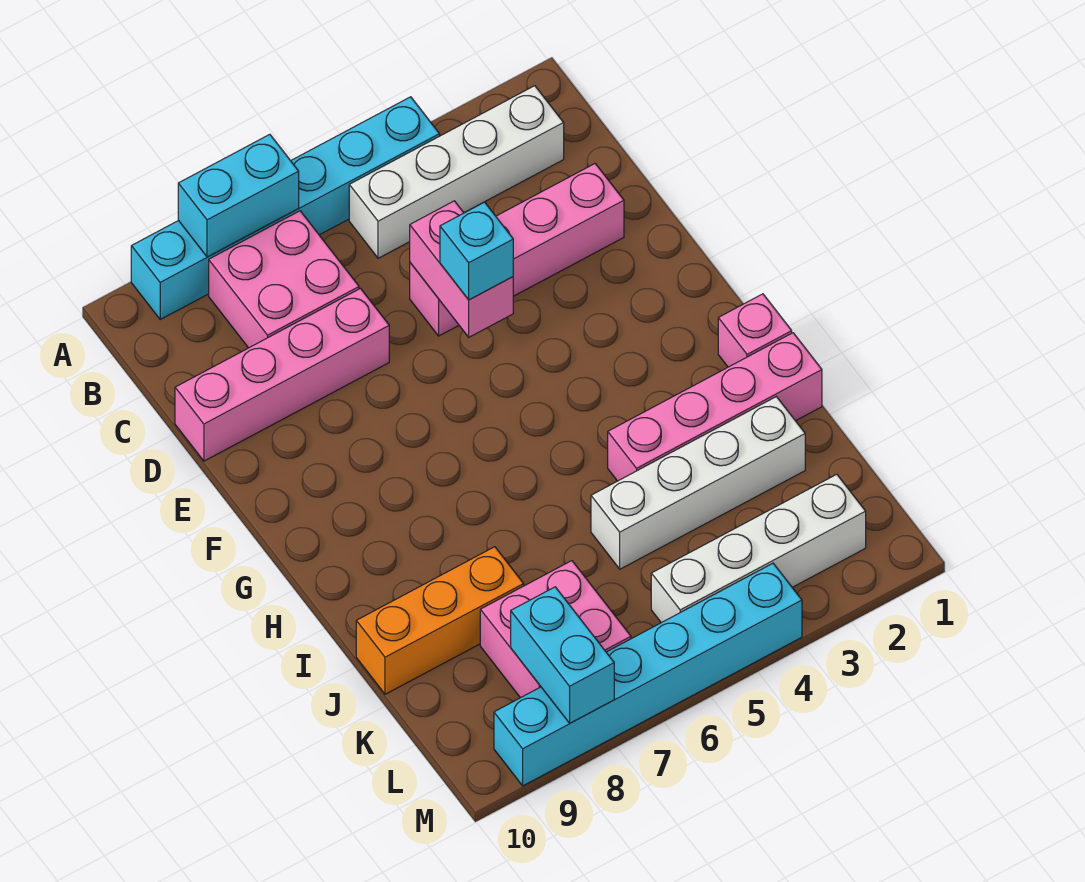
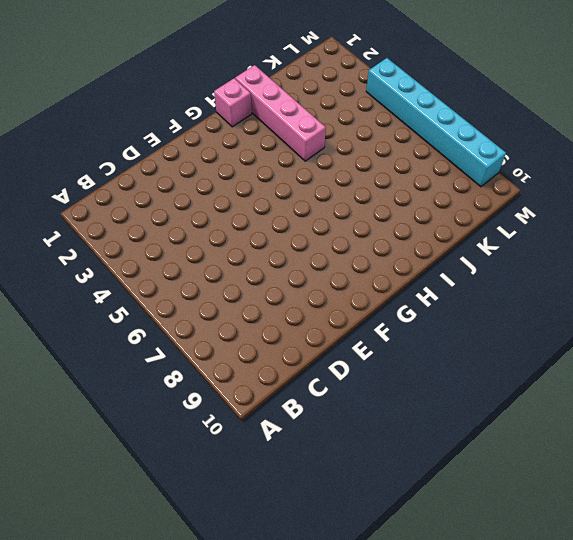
none -> cyan 1x6 brick [131,97,440,319]
none -> white 1x4 brick [349,86,564,258]
none -> pink 2x2 brick [209,211,359,348]

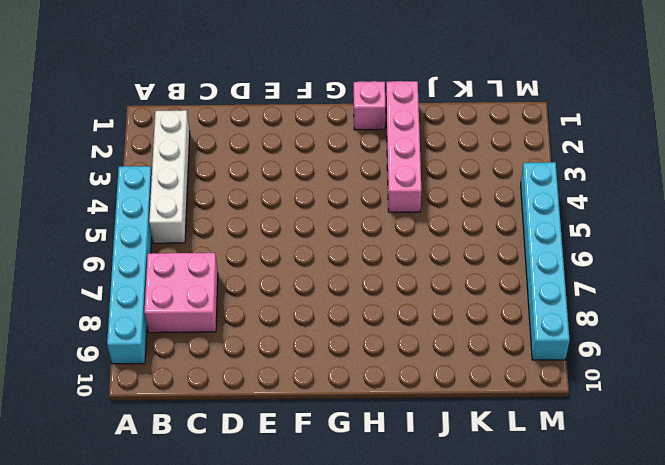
none -> pink 1x4 brick [410,164,624,336]
none -> pink 1x4 brick [175,289,389,461]
none -> white 1x4 brick [591,397,805,569]

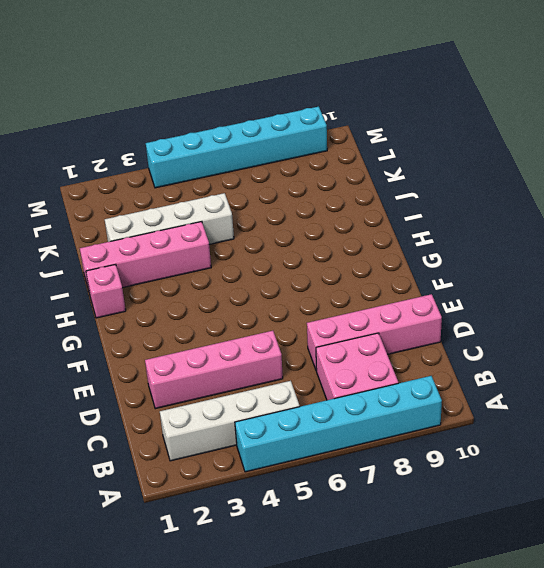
none -> orange 1x3 brick [356,547,524,694]
none -> pink 2x2 brick [480,561,631,698]
none -> white 1x4 brick [651,474,866,623]

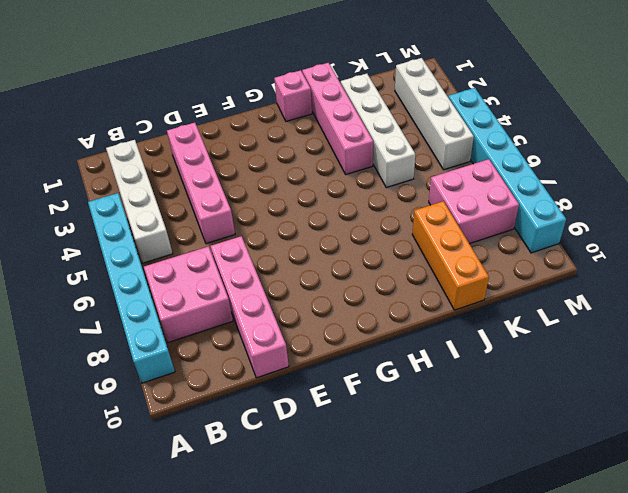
none -> cyan 1x2 brick [178,134,299,257]
none -> pink 1x2 brick [410,201,513,337]
none -> cyan 1x2 brick [511,587,614,723]

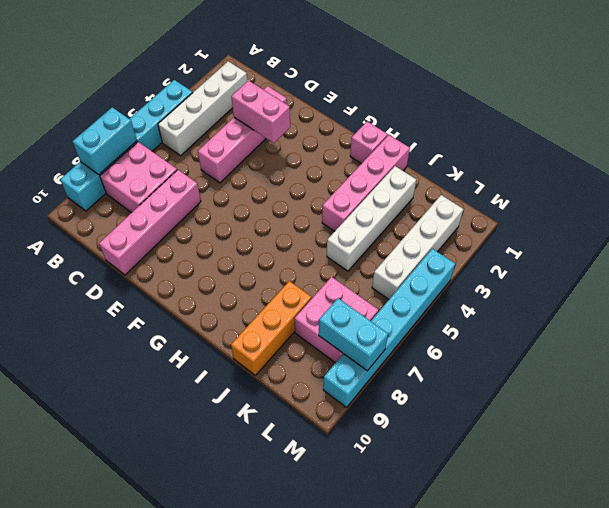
pink 1x2 brick [231,81,290,143] -> pink 1x2 brick moved to [410,201,513,337]
none -> cyan 1x1 brick [440,202,513,300]

